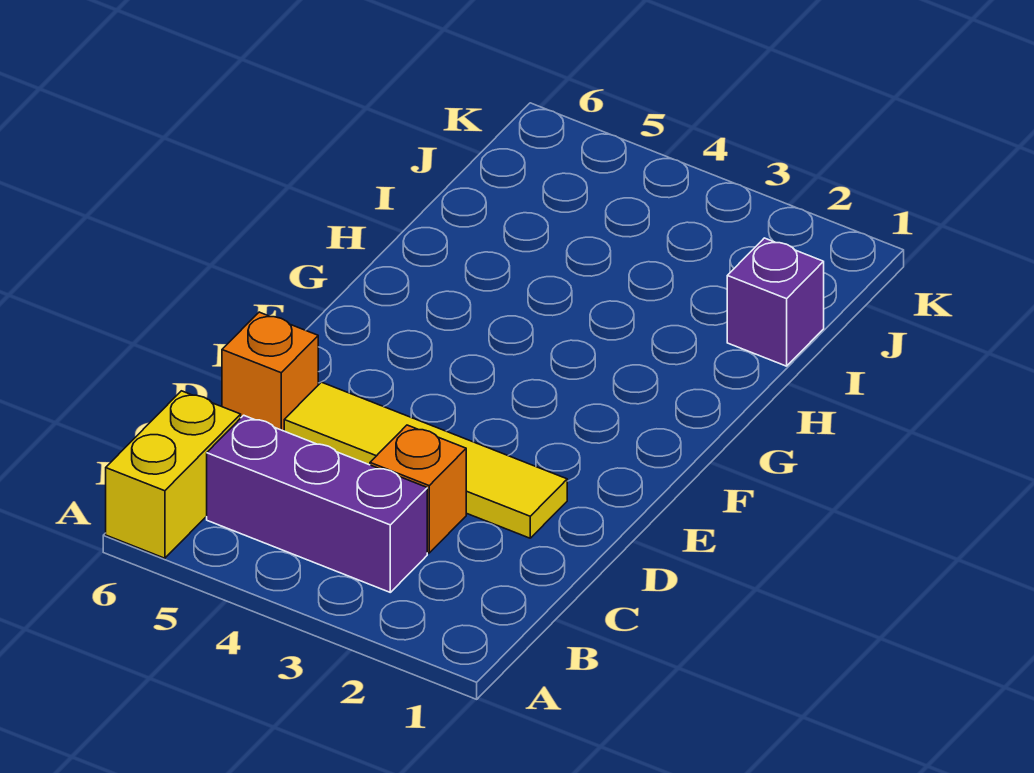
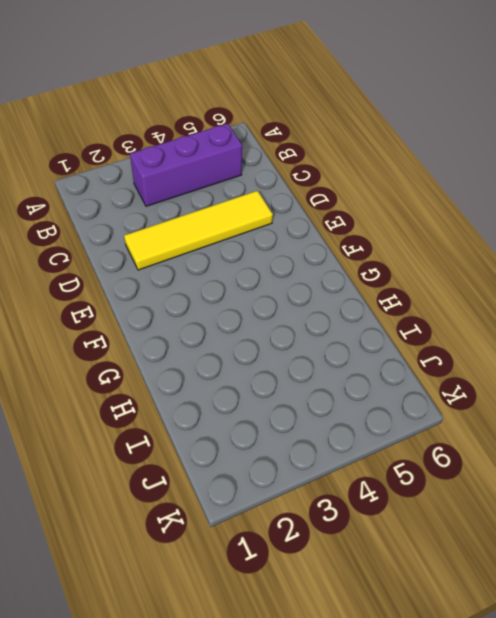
none -> yellow 1x2 brick [106,391,241,558]
none -> orange 1x1 brick [370,425,466,553]

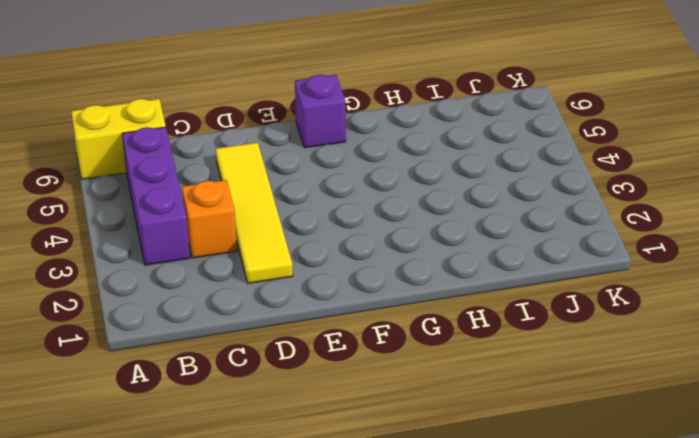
purple 1x1 brick [295,75,346,148] -> purple 1x1 brick moved to [727,238,824,366]
none -> orange 1x1 brick [222,312,318,431]

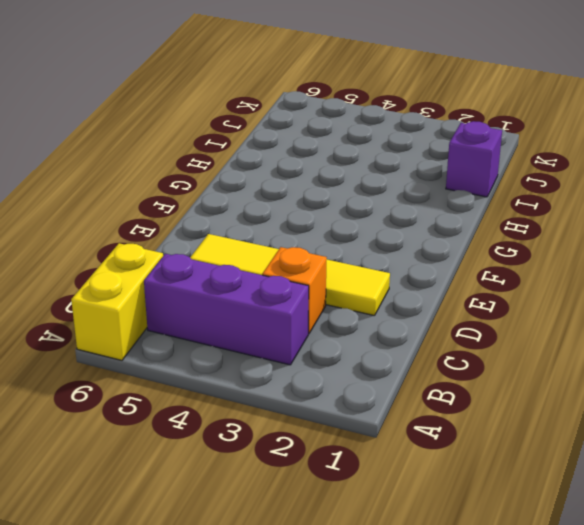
none -> orange 1x1 brick [222,312,318,431]

